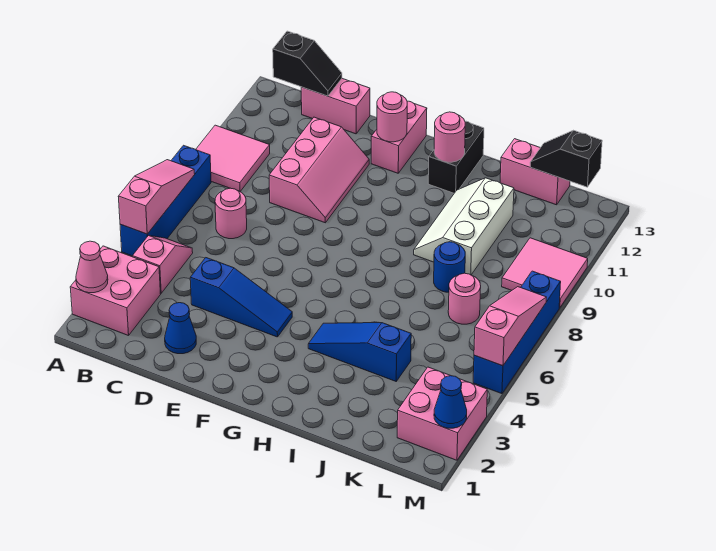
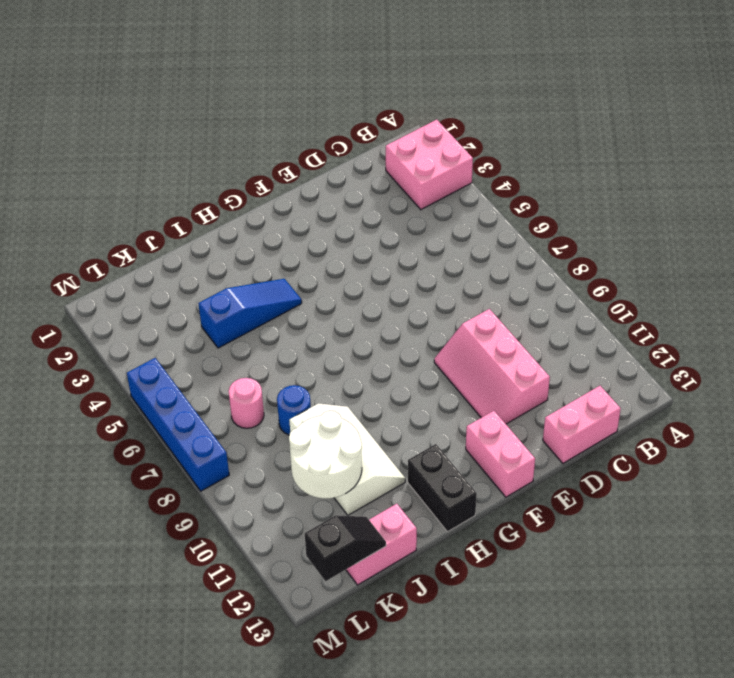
white 2x2 round brick [289,411,362,499] -> none
none -> blue 1x4 brick [120,145,211,256]
none -> pink 2x2 tile [196,125,270,191]
none -> pink 1x2 slope [132,236,193,293]

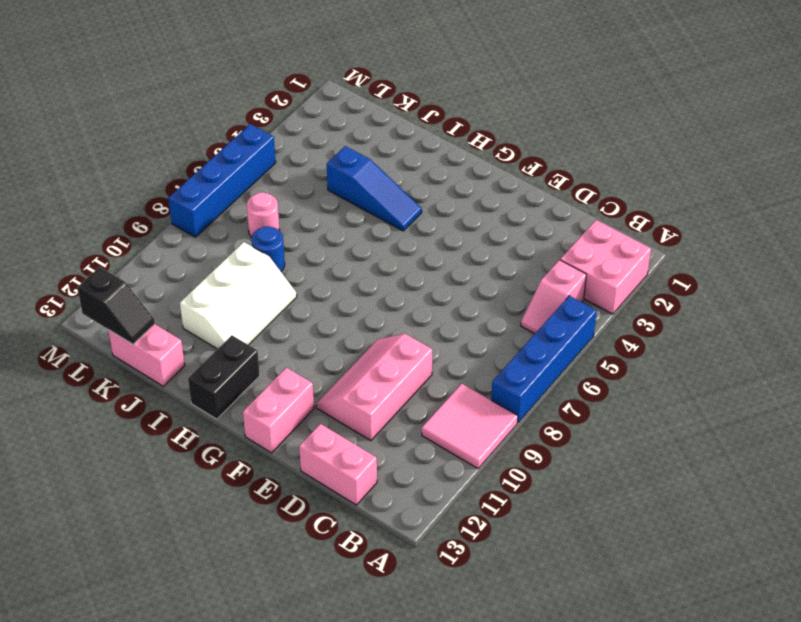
none -> pink 1x1 round brick [215,188,247,239]
none -> blue 1x1 cone [165,303,196,354]
none -> blue 1x3 slope [190,258,292,337]

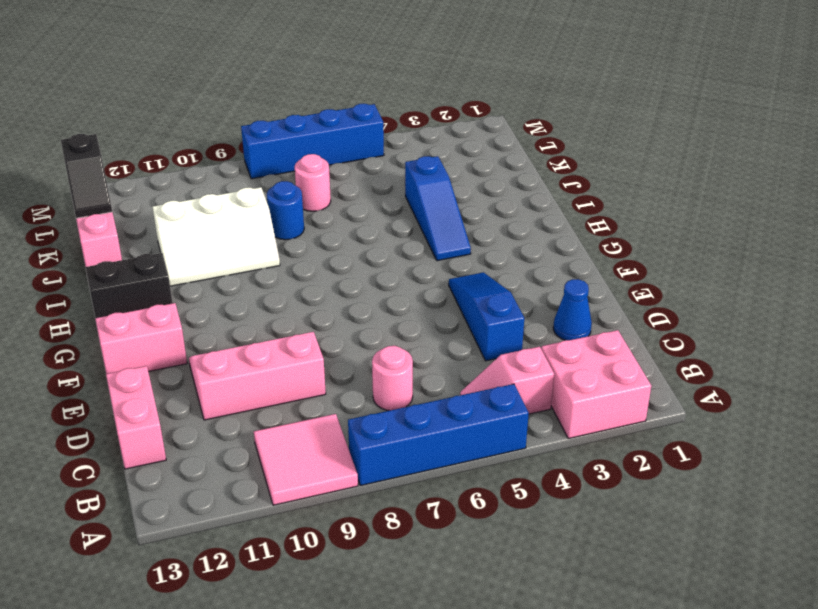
none -> pink 2x2 brick [397,367,487,460]
none -> pink 2x2 tile [502,238,588,308]
none -> pink 1x1 cone [76,241,108,293]

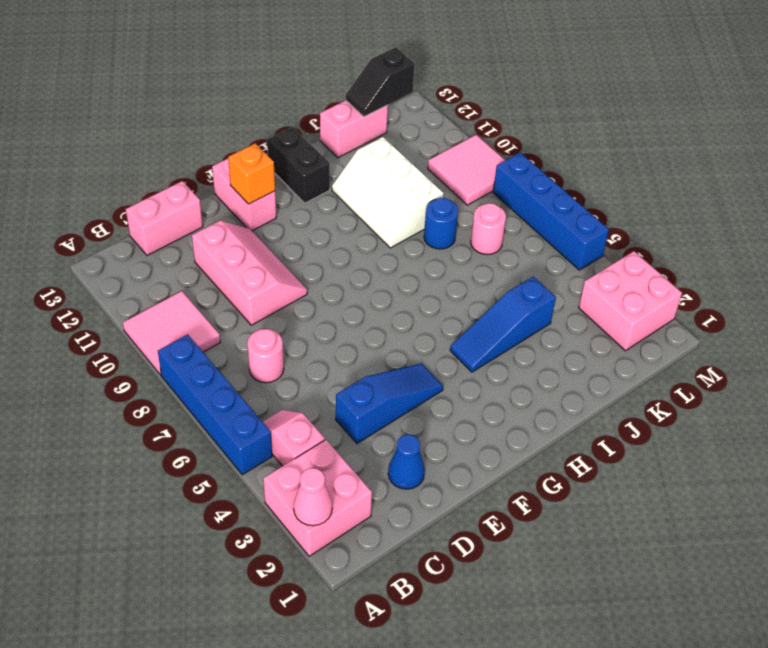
orange 1x1 brick [228,143,275,204] -> pink 1x1 round brick [377,92,407,142]
none -> pink 1x3 slope [118,160,195,234]
none -> black 1x2 slope [273,31,342,96]
none -> pink 1x1 round brick [434,112,465,162]

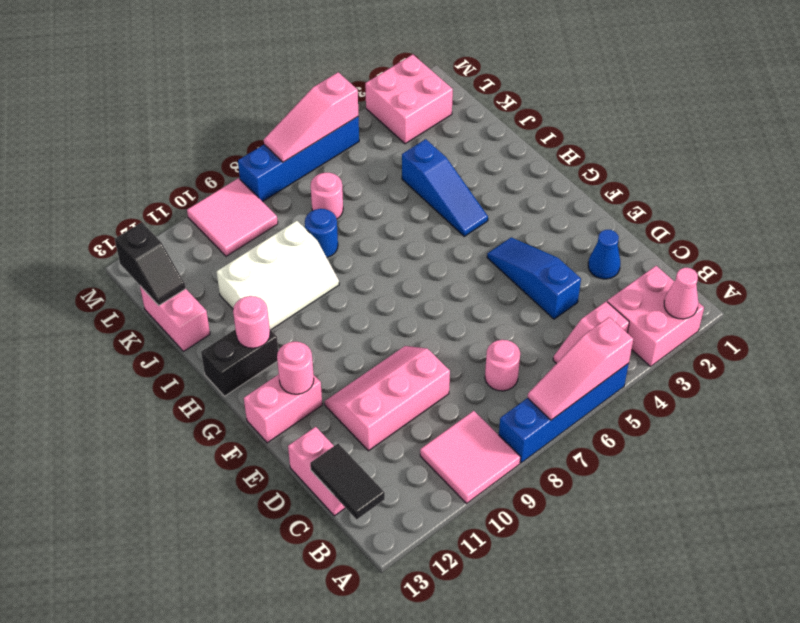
black 1x2 tile [310,443,385,519] -> black 1x2 slope [273,31,342,96]
none -> blue 1x1 cone [434,376,467,428]

